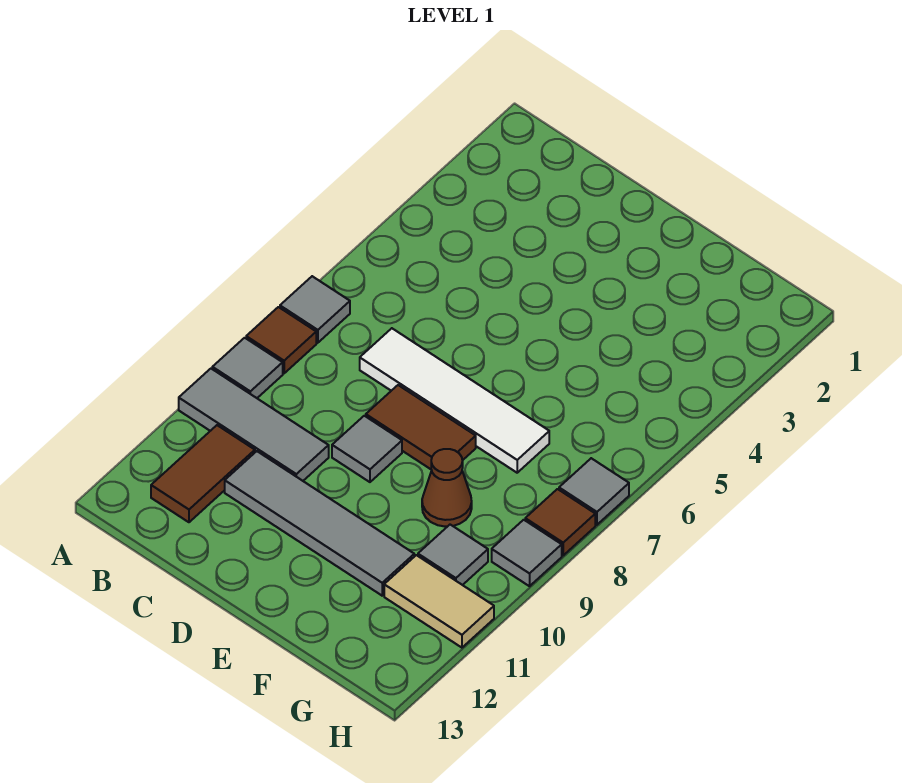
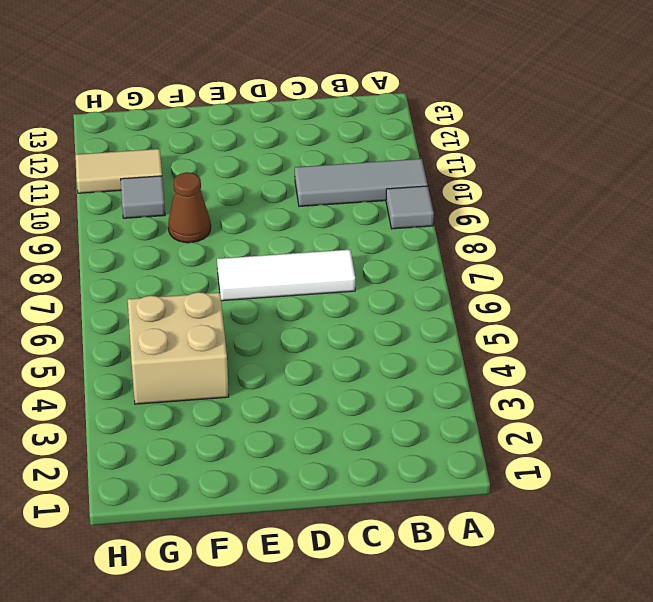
white 1x3 tile [217,250,355,301] -> white 1x4 tile [360,328,549,473]
tan 2x2 brick [128,292,229,404] -> none
none -> grey 1x1 tile [280,276,350,343]
none -> brown 1x1 tile [246,307,316,373]
none -> brown 1x2 tile [151,425,255,522]

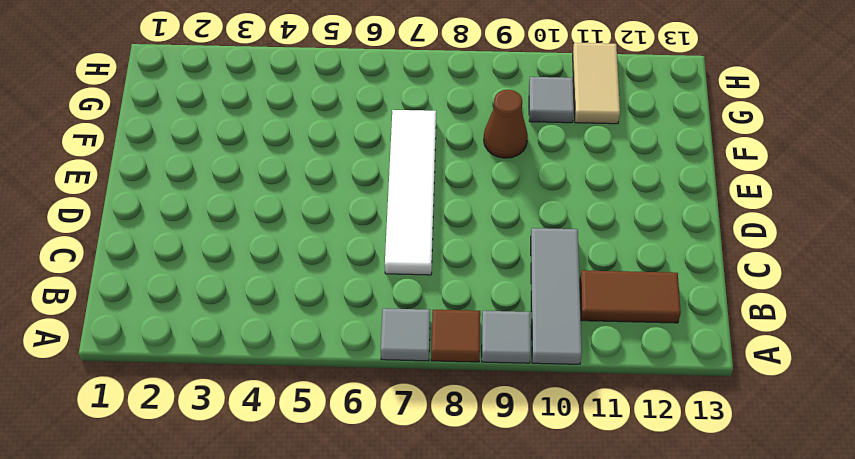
none -> grey 1x4 tile [225,451,414,596]
none -> brown 1x2 tile [366,385,476,469]
none -> grey 1x1 tile [332,416,402,482]

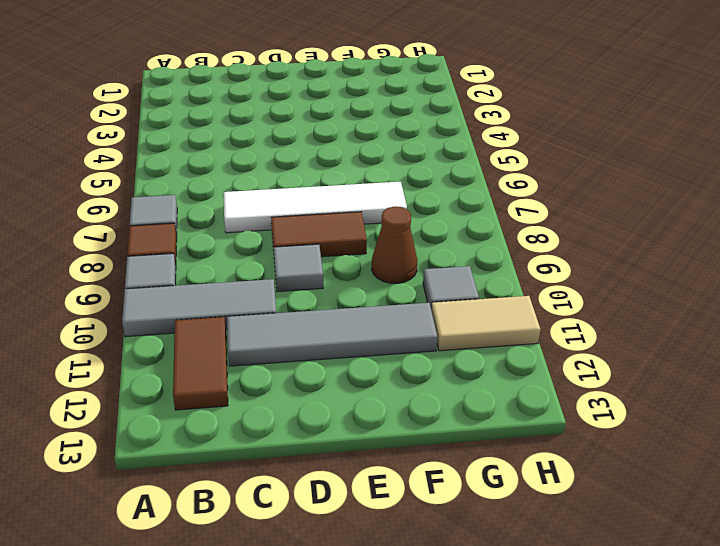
none -> grey 1x1 tile [559,458,629,525]
none -> brown 1x1 tile [525,489,595,555]
none -> grey 1x1 tile [492,520,562,586]

